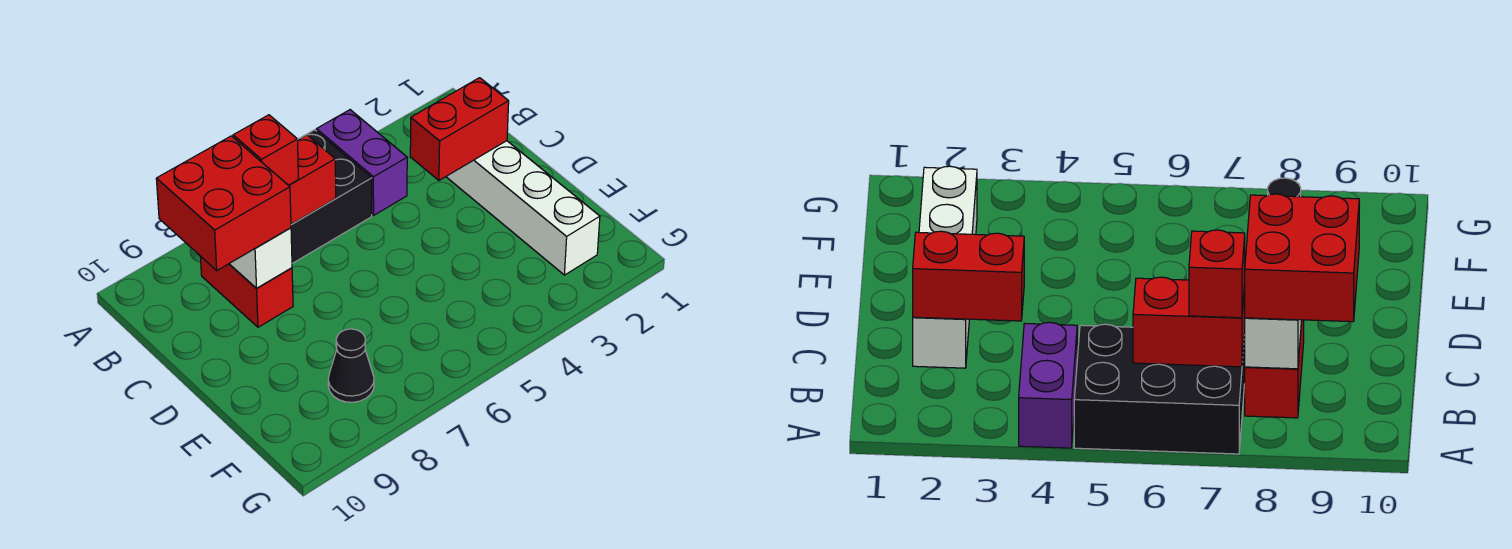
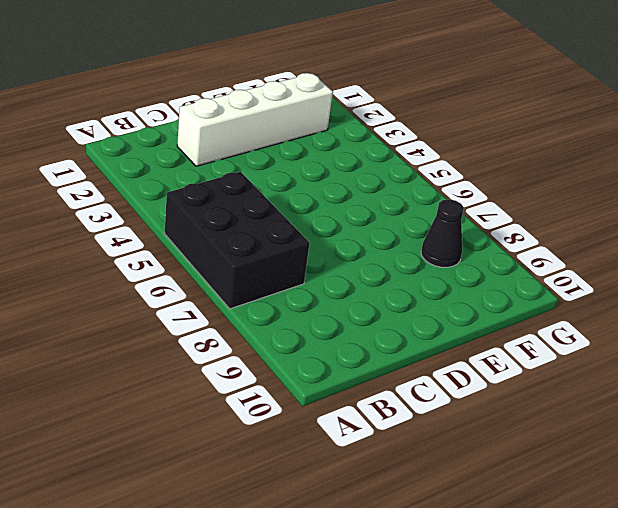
none -> purple 1x2 brick [316,110,407,215]
none -> red 1x2 brick [200,256,293,327]

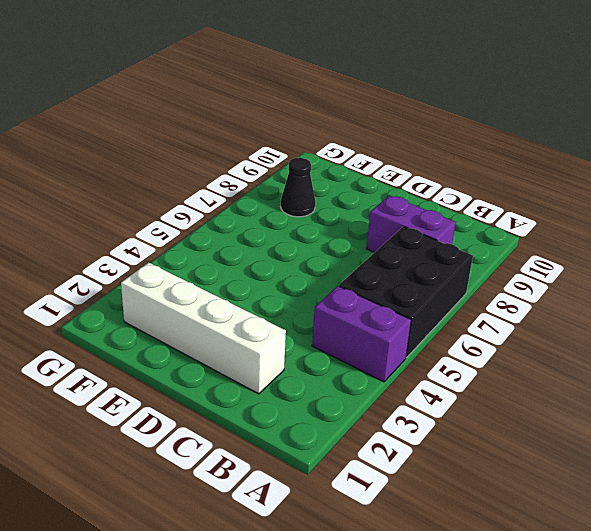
purple 1x2 brick [367,195,456,252] -> red 1x2 brick [200,256,293,327]
none -> red 1x2 brick [289,135,336,224]
none -> white 1x2 brick [229,228,292,288]

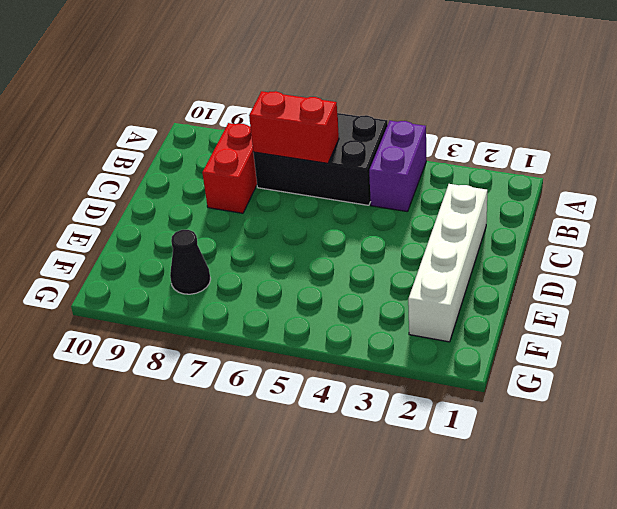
none -> white 1x2 brick [229,228,292,288]
none -> red 1x2 brick [410,78,509,180]

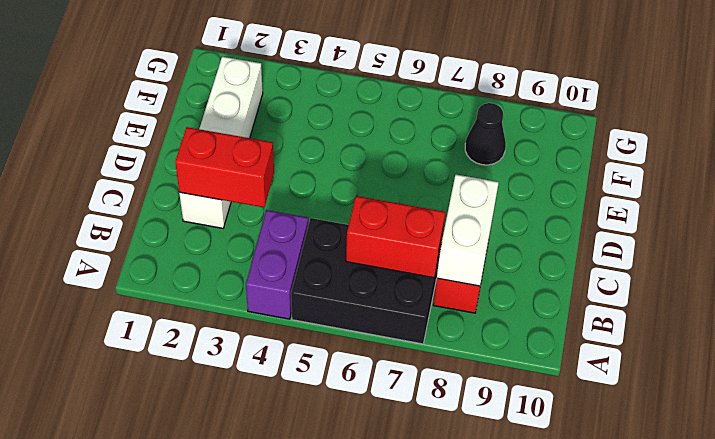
none -> red 1x1 brick [233,115,298,185]
none -> red 2x2 brick [156,136,291,270]

